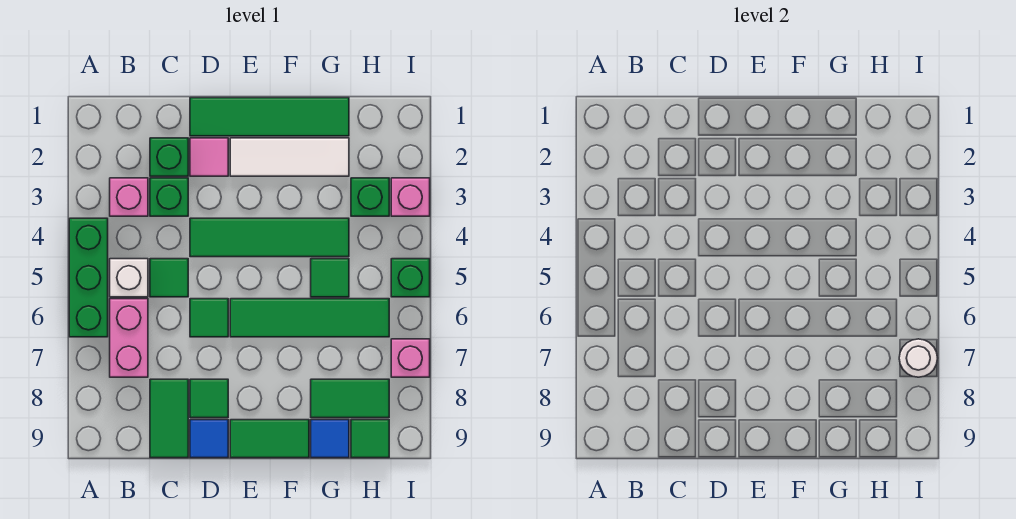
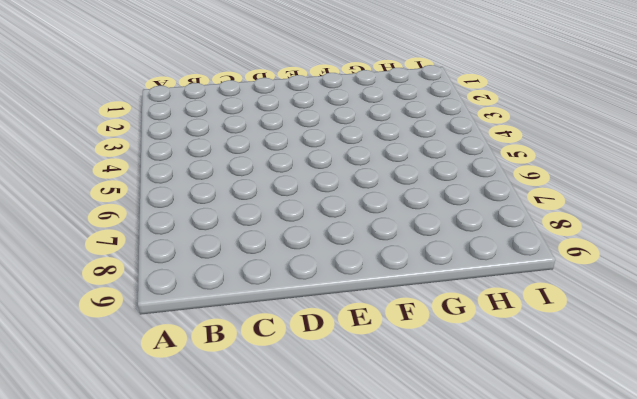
none -> green 1x3 brick [69,218,108,337]
none -> pink 1x1 brick [110,178,148,216]
none -> white 1x1 brick [110,259,148,297]

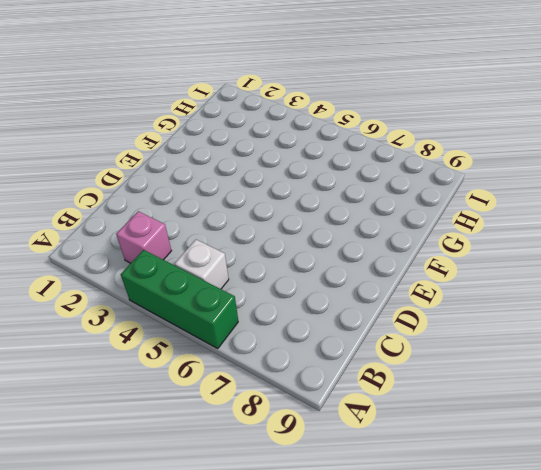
none -> pink 1x2 brick [110,299,148,377]
none -> green 1x1 brick [150,138,188,176]
none -> green 1x1 brick [150,178,188,216]

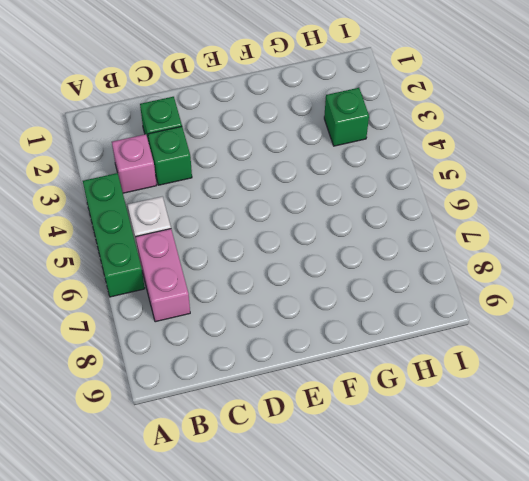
none -> green 1x1 tile [150,259,188,297]
none -> green 1x2 tile [150,379,188,458]
none -> green 1x4 tile [190,98,349,136]

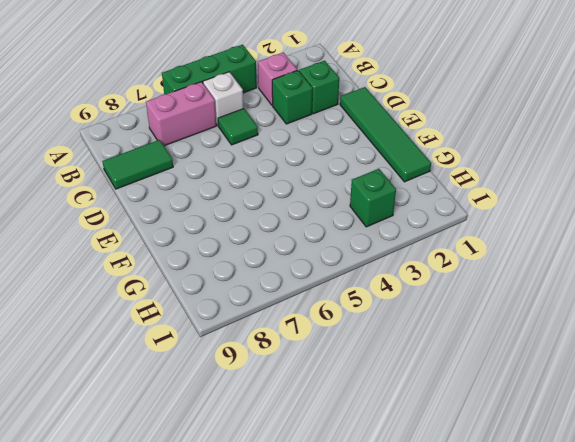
none -> pink 1x1 tile [190,138,228,176]
none -> green 1x4 tile [190,218,349,257]
none -> green 1x1 tile [190,299,228,337]

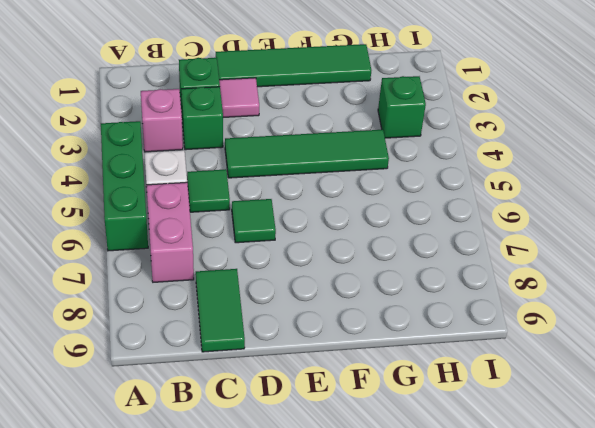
none -> green 1x1 tile [190,379,228,418]
none -> blue 1x1 tile [190,420,228,458]
none -> white 1x3 tile [230,138,349,176]

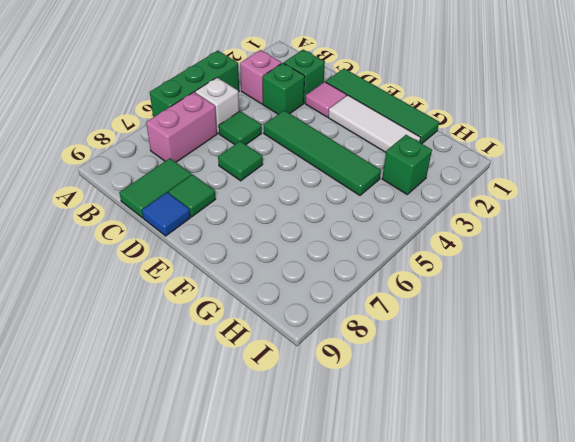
none -> green 1x4 tile [230,299,389,337]
none -> green 1x2 tile [230,420,309,458]
none -> green 1x1 tile [311,259,349,297]

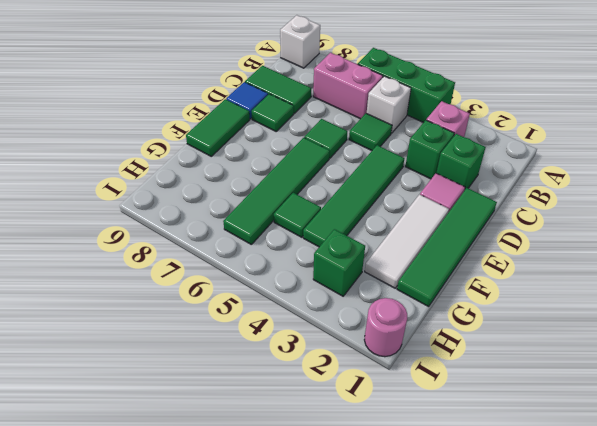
white 1x1 brick [280,15,320,68] -> none
pink 1x1 round brick [364,298,407,357] -> none
none -> green 1x2 tile [311,379,389,418]
none -> blue 1x1 tile [311,420,349,458]
none -> green 1x1 tile [351,420,389,458]

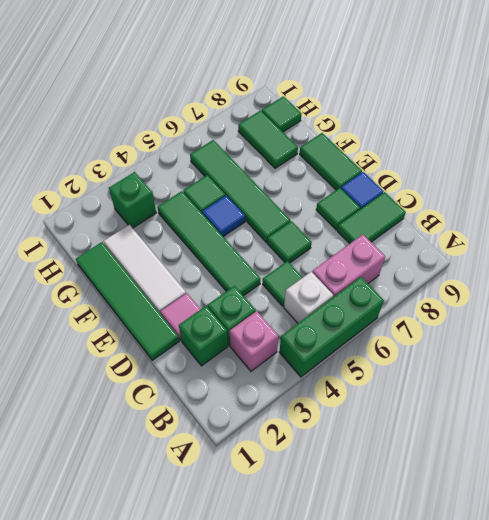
blue 1x1 tile [202,195,245,237] -> blue 1x1 tile moved to [311,420,349,458]
none -> pink 1x1 brick [391,178,430,216]
none -> green 1x1 brick [391,259,430,297]
none -> pink 1x1 brick [391,339,430,377]

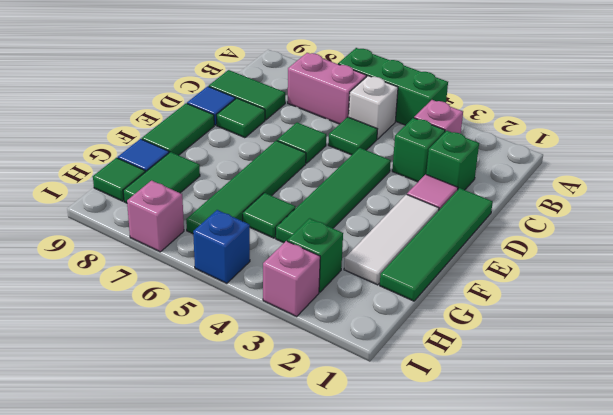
blue 1x1 brick [193,210,250,283] -> green 1x1 brick [391,259,430,297]
none -> white 1x1 round brick [899,339,938,377]

